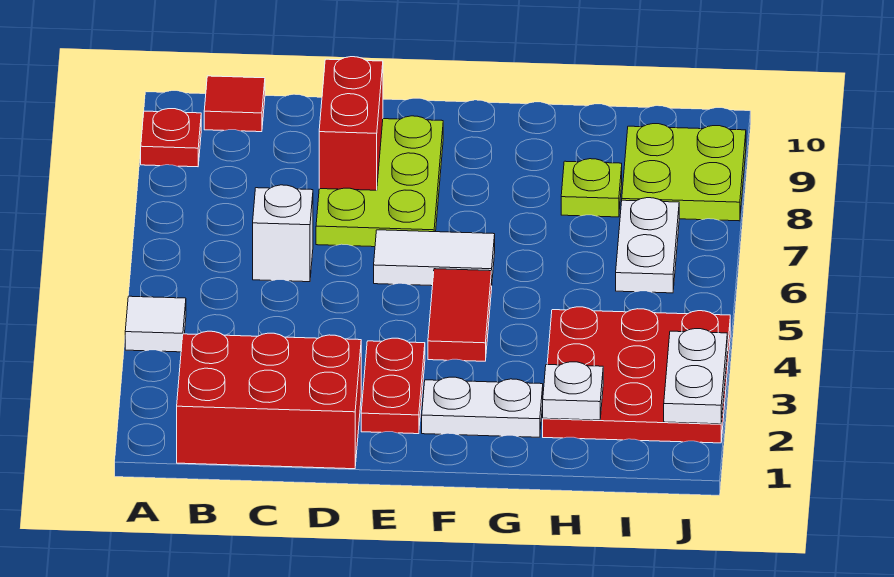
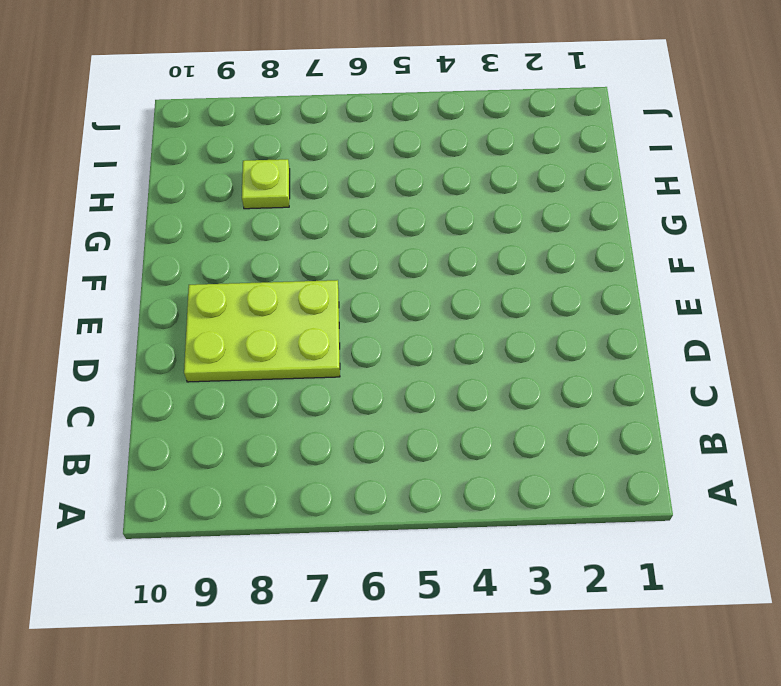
none -> white 1x1 tile [125,296,186,352]
none -> red 1x1 plate [141,109,201,167]
none -> red 2x3 brick [177,331,361,469]

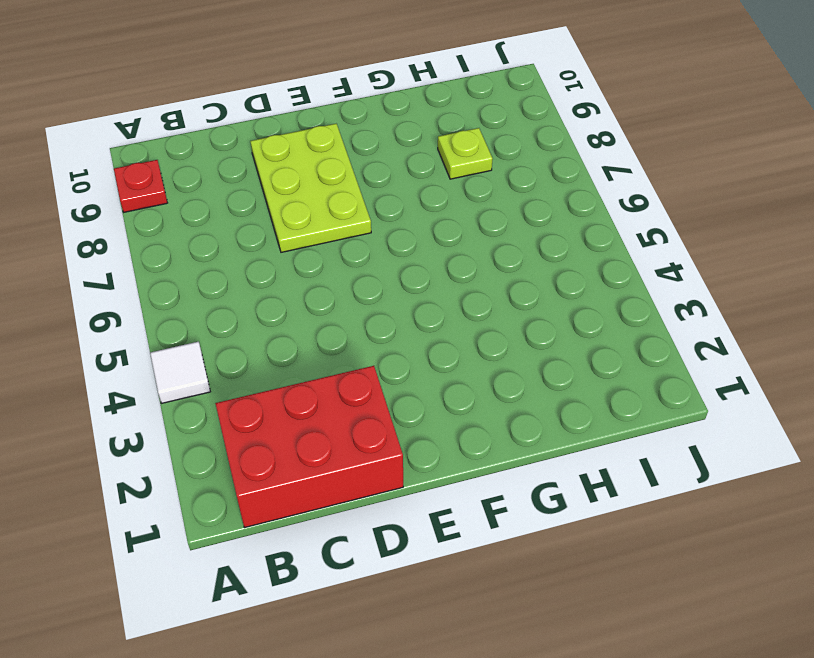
none -> red 1x1 tile [204,76,265,132]
none -> white 1x1 brick [253,185,313,282]
none -> red 1x2 plate [361,338,425,434]

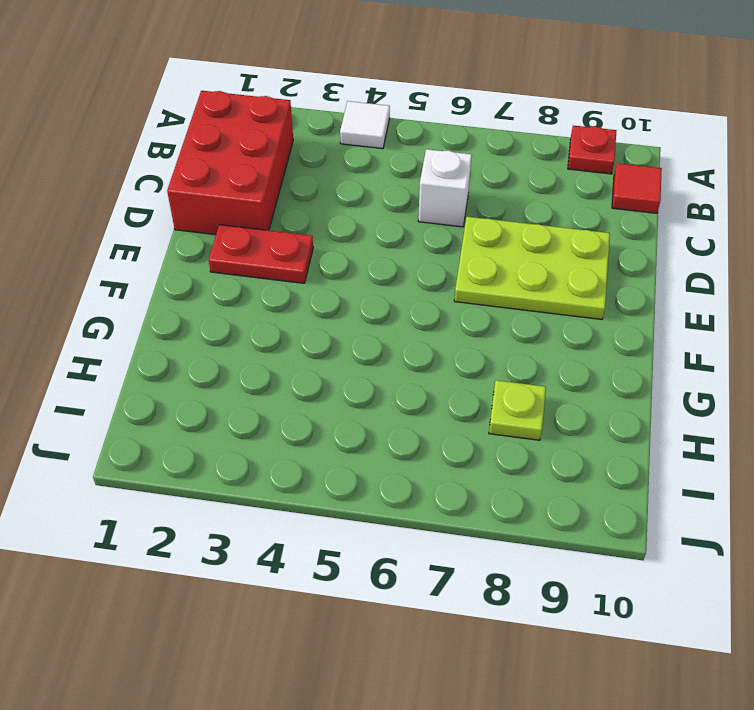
none -> white 1x2 tile [374,230,495,286]
none -> white 1x2 plate [422,377,543,437]
none -> red 1x2 tile [428,269,492,361]

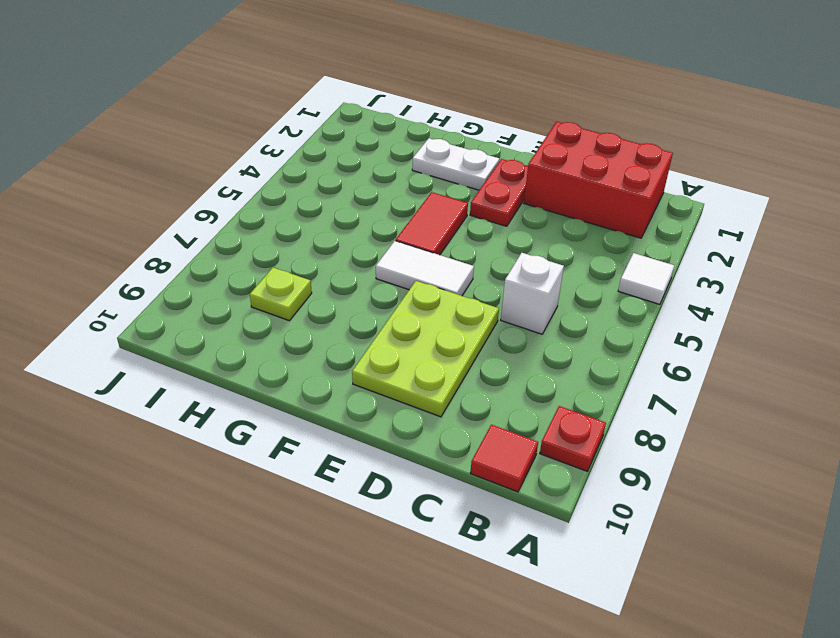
none -> red 3x3 plate [543,307,730,443]
none -> white 1x2 plate [616,198,679,293]
none -> lime 2x2 plate [622,124,746,221]

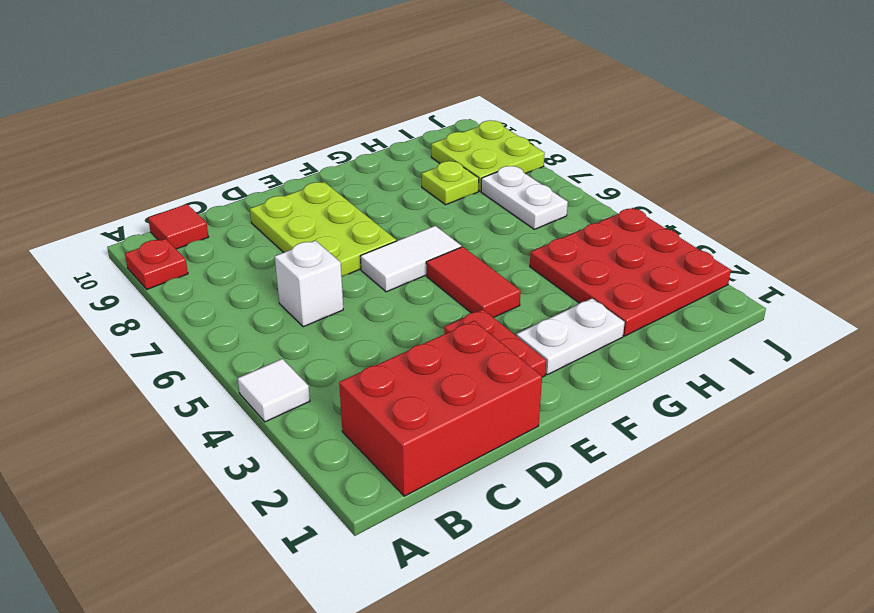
none -> red 1x2 brick [319,57,383,190]
none -> white 1x1 plate [543,362,603,420]
none -> white 1x2 plate [664,329,727,424]

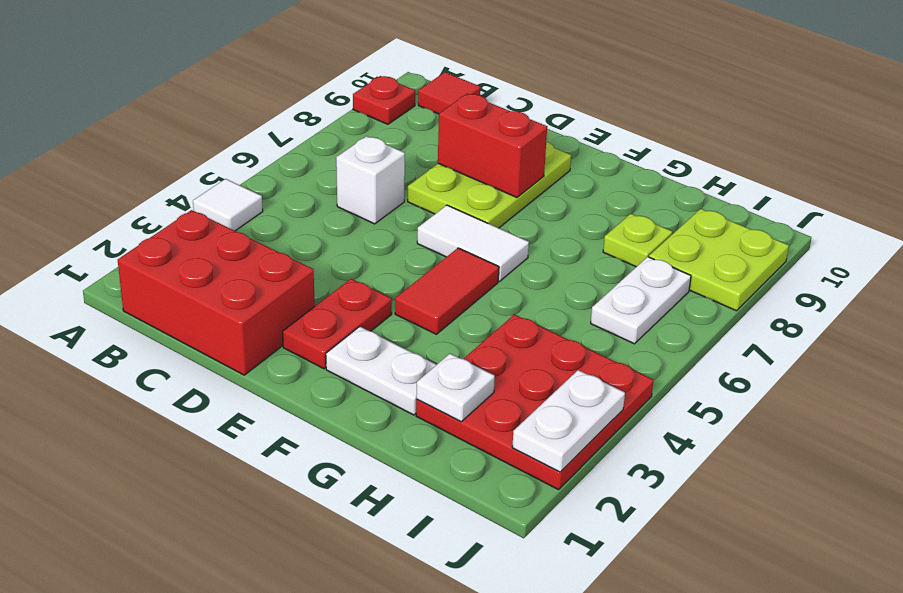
red 1x2 brick [438,94,547,197] -> red 1x2 brick turned to [319,57,383,190]

